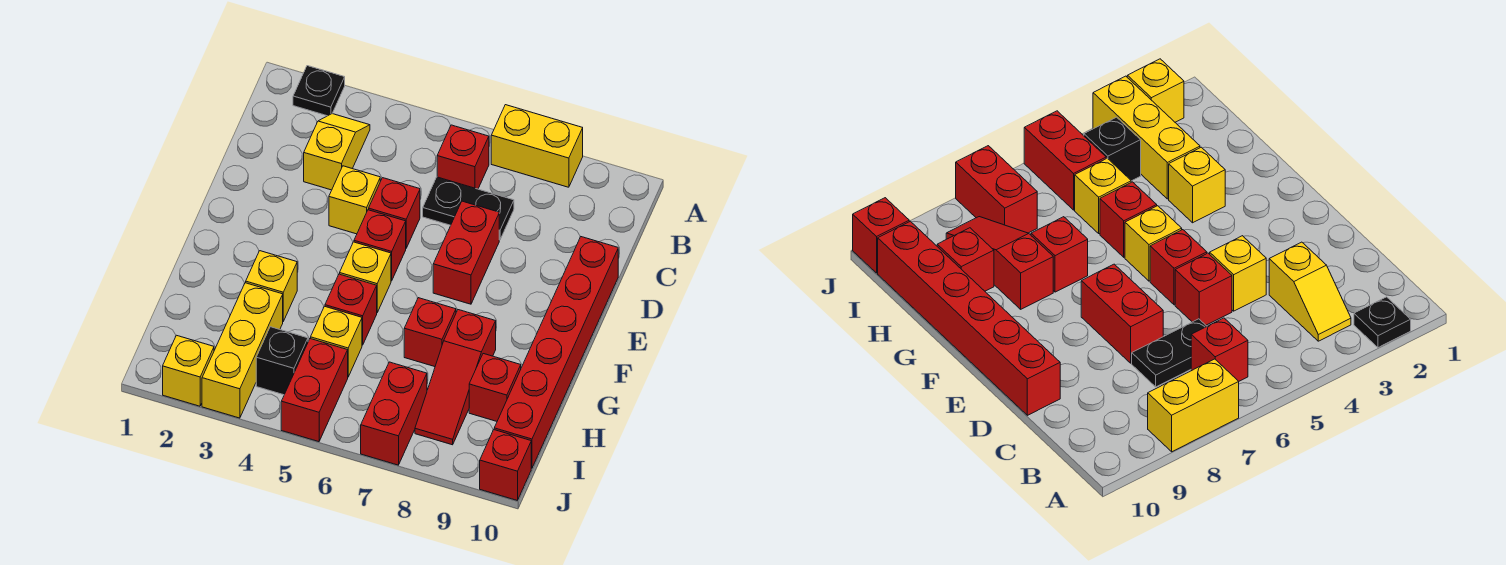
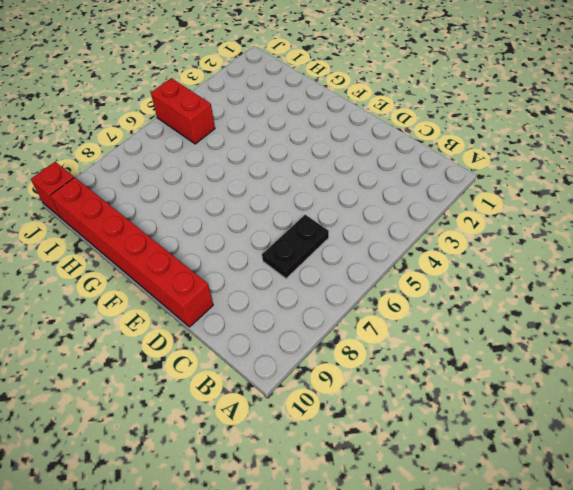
none -> black 1x1 plate [293,66,345,116]
none -> yellow 1x2 brick [491,105,583,187]
none -> yellow 1x2 slope [304,114,370,190]

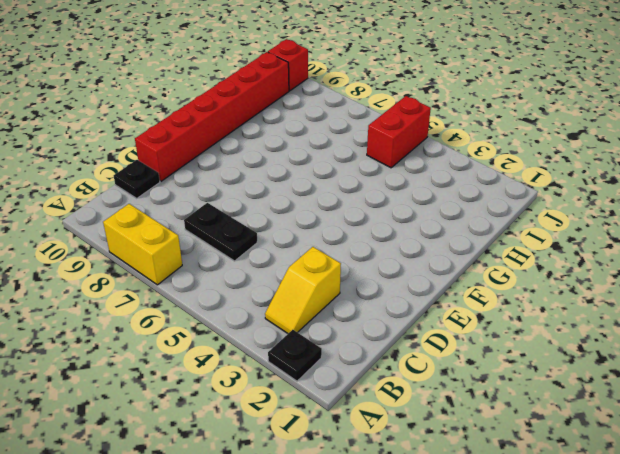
black 1x1 plate [114,160,160,198] -> none
none -> red 1x1 brick [437,125,489,189]
none -> yellow 1x1 brick [329,166,380,234]
none -> red 1x1 brick [369,178,420,248]

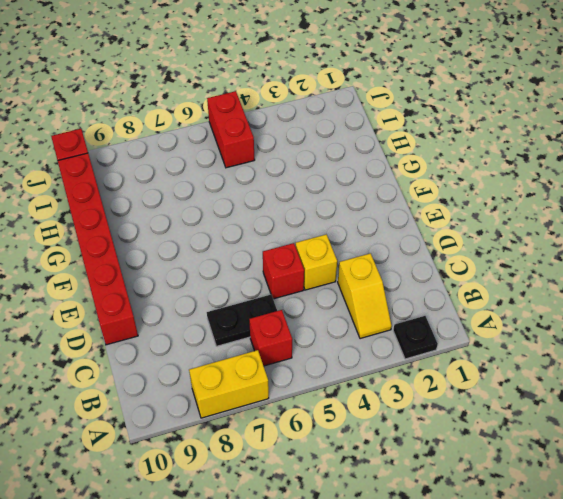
none -> red 1x2 brick [433,201,499,304]
none -> red 1x1 brick [354,210,406,281]
none -> yellow 1x1 brick [340,242,391,312]

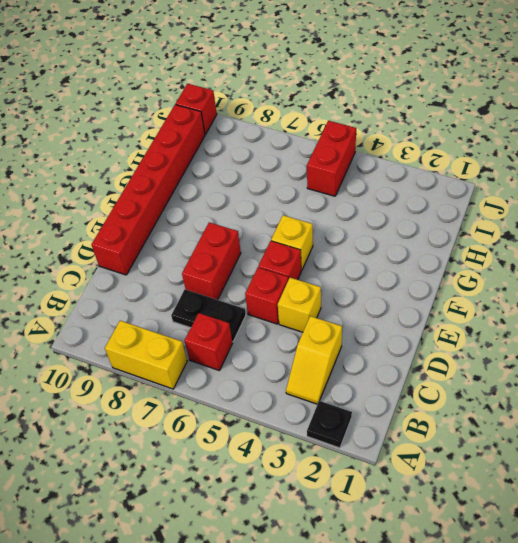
none -> yellow 1x1 brick [246,251,297,321]
none -> red 1x1 brick [325,274,377,345]
none -> red 1x1 brick [404,298,456,367]

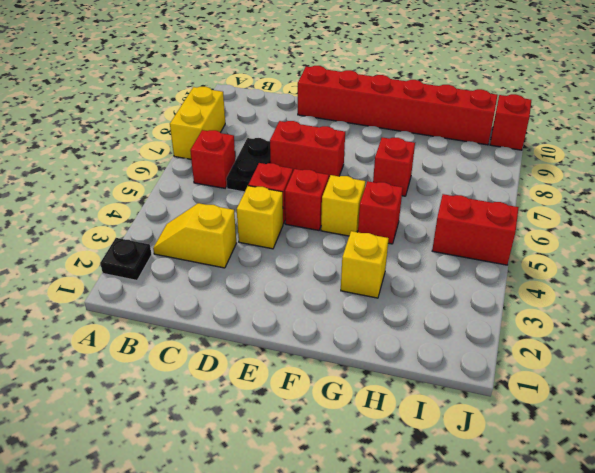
none -> red 1x3 slope [415,310,496,445]
none -> yellow 1x3 brick [202,283,283,418]
none -> yellow 1x1 brick [311,306,362,377]

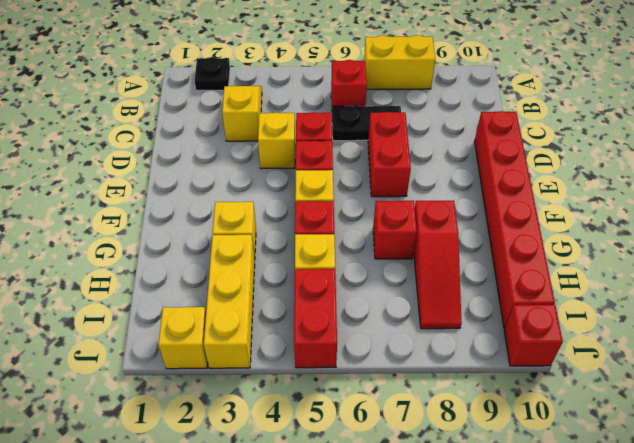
none -> red 1x1 brick [469,354,521,421]
none -> black 1x1 brick [256,327,308,395]
none -> red 1x2 brick [361,362,427,465]

